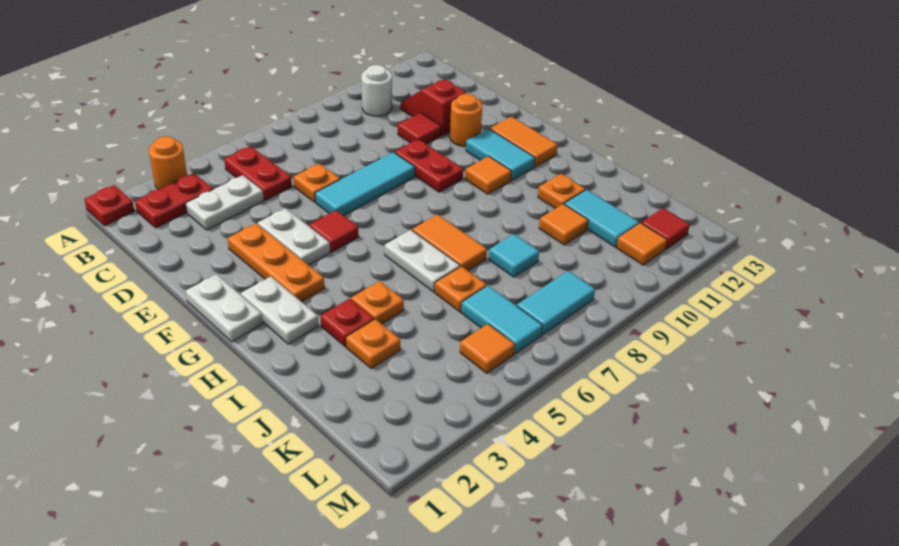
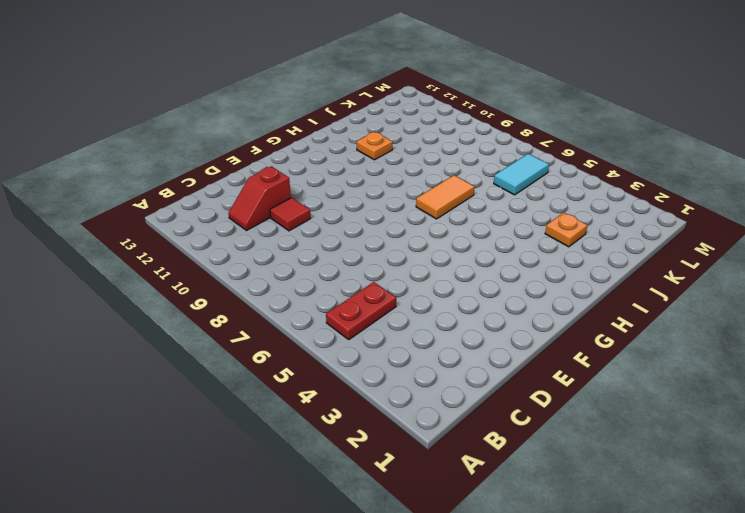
none -> red 1x1 plate [84,185,134,226]
none -> orange 1x1 round brick [149,136,187,189]
none -> red 1x2 plate [135,173,213,228]
none -> white 1x1 round brick [361,65,392,116]

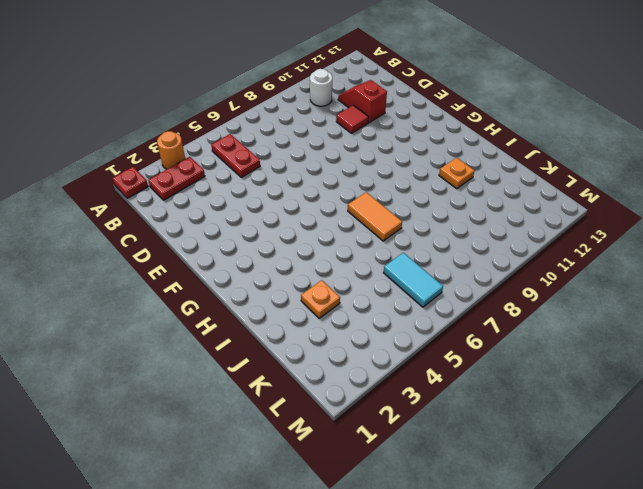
none -> white 1x2 plate [186,175,264,230]
none -> orange 1x1 plate [293,164,340,202]
none -> orange 1x3 plate [227,223,325,302]
none -> white 1x2 plate [258,208,330,265]

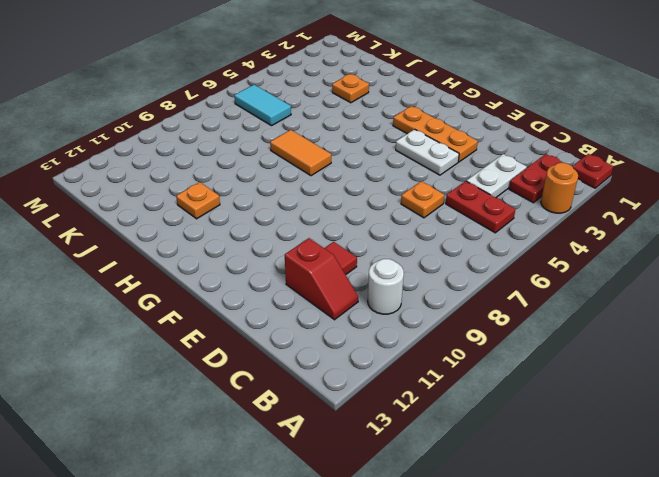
none -> cyan 1x3 tile [315,152,415,216]
none -> red 1x2 plate [395,139,463,192]
none -> orange 1x1 round brick [450,94,482,146]
none -> white 1x2 plate [186,274,263,342]

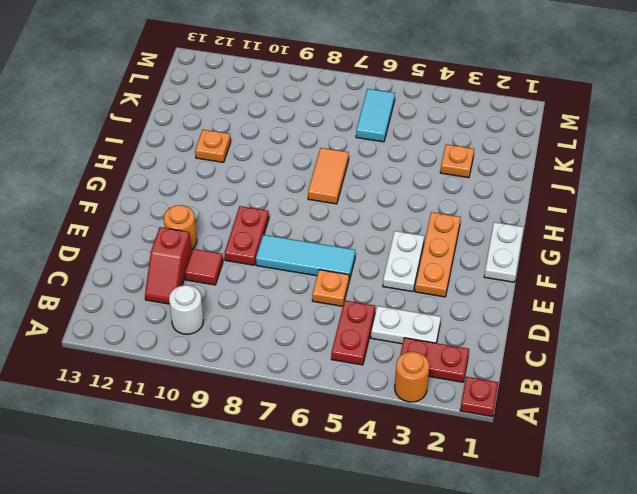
none -> red 1x1 tile [309,210,358,252]
none -> cyan 1x2 tile [466,129,535,180]
none -> orange 1x2 tile [490,117,558,167]
none -> white 1x2 plate [241,276,318,344]

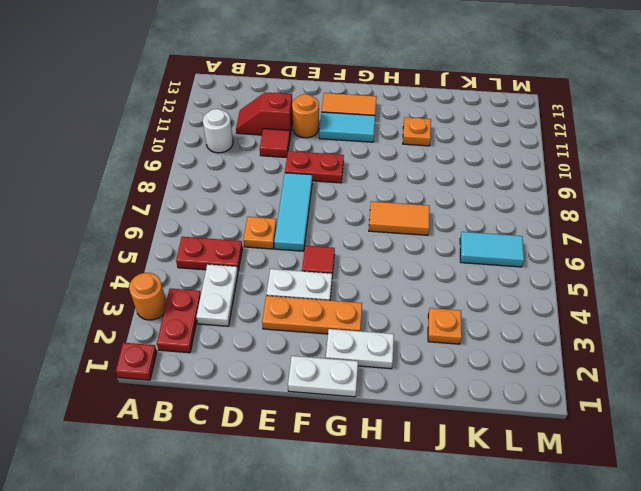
none -> orange 1x1 tile [465,156,511,194]
none -> white 1x2 plate [385,230,460,292]
none -> red 1x1 plate [320,298,374,347]
none -> orange 1x1 plate [351,281,404,324]

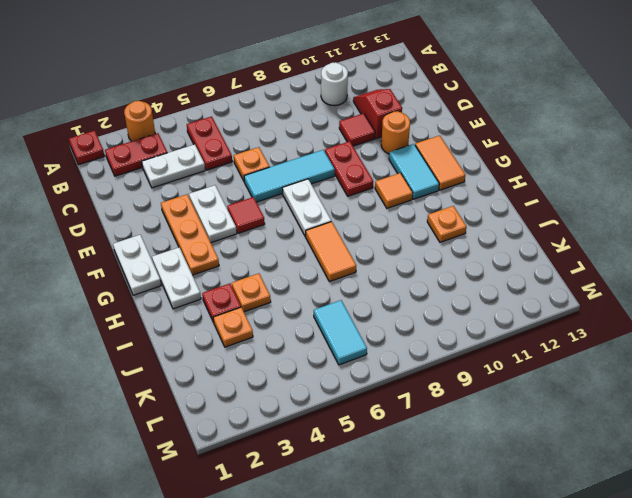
white 1x2 plate [282,179,331,236] -> white 1x2 plate moved to [385,230,460,292]
none -> orange 1x1 plate [435,266,487,312]
none -> cyan 1x1 tile [489,234,539,277]
none -> orange 1x1 tile [539,204,588,245]
none -> cyan 1x2 tile [564,189,639,247]

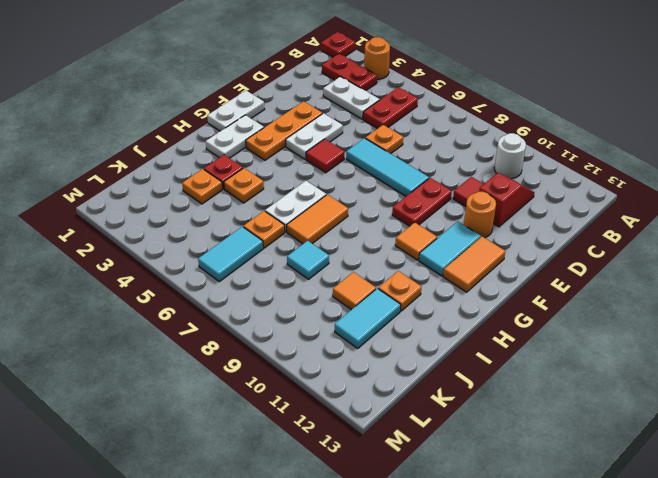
none -> orange 1x1 tile [460,324,515,373]
none -> cyan 1x2 tile [517,271,595,334]
none -> orange 1x1 tile [617,223,667,265]
none -> red 1x1 tile [642,208,690,249]

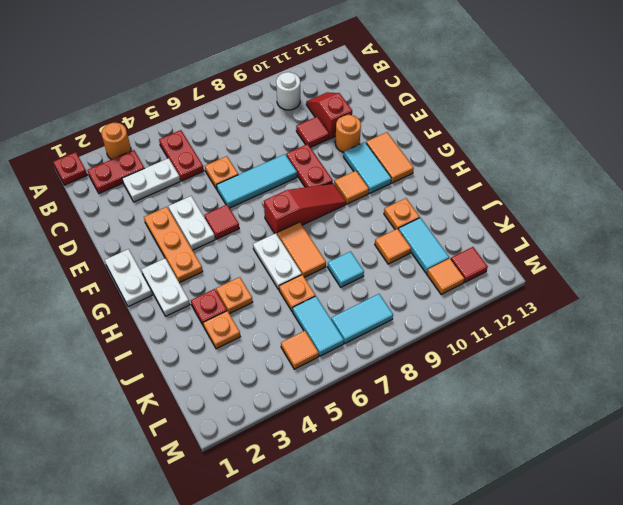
red 1x3 slope [264,184,346,234] -> none

